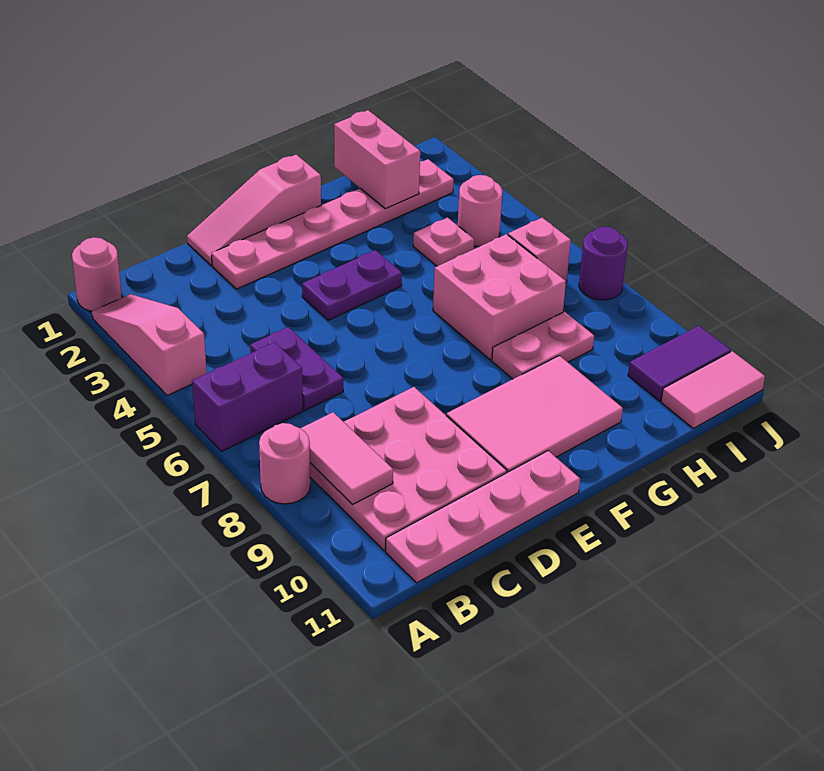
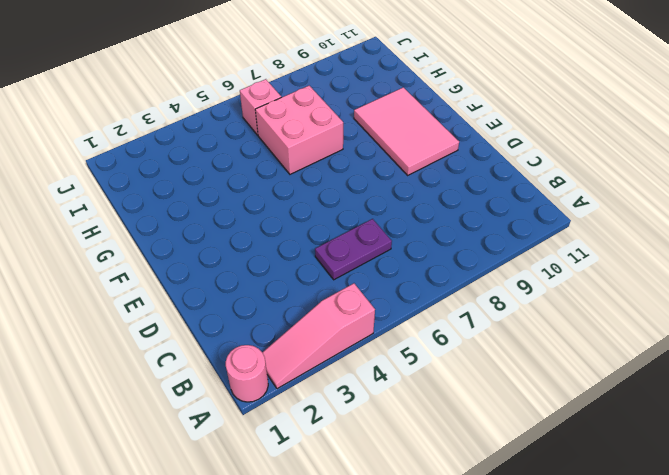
none -> purple 1x2 brick [192,342,303,451]
none -> pink 1x1 round brick [259,423,310,504]
none -> pink 3x3 plate [310,387,507,551]

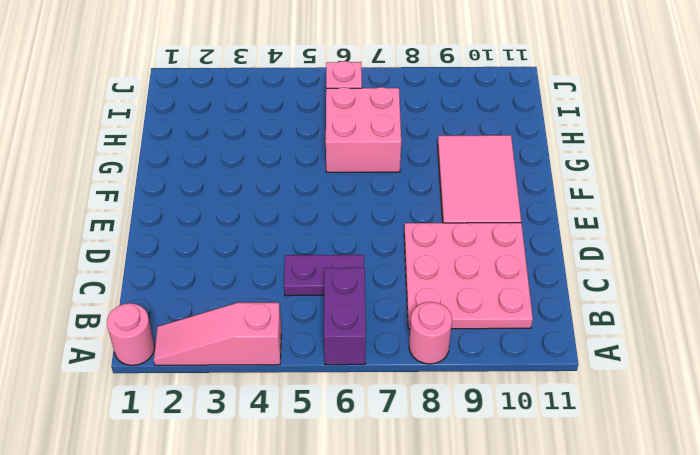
none -> pink 1x4 plate [386,451,580,583]
none -> pink 1x3 slope [187,155,321,265]
none -> pink 1x6 plate [211,159,454,289]

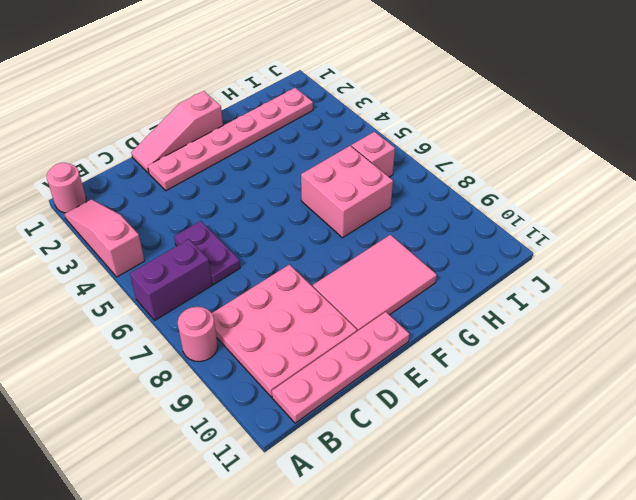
none -> purple 1x2 plate [302,250,402,320]
none -> pink 1x2 plate [492,312,594,379]
none -> pink 1x1 plate [413,218,474,266]

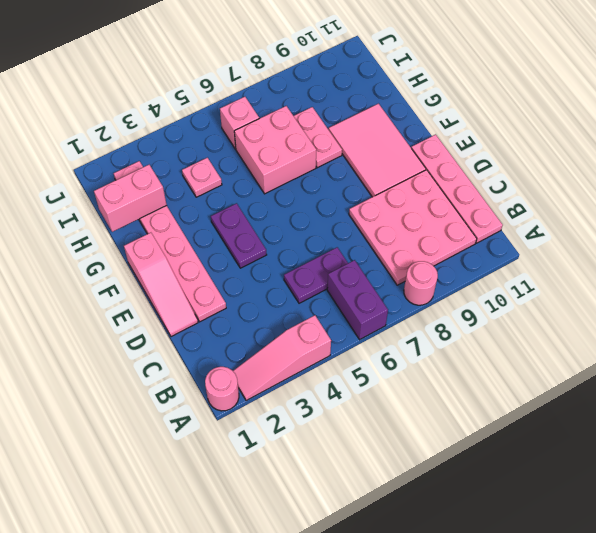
none -> pink 1x1 round brick [458,175,502,247]
none -> purple 1x2 tile [628,326,731,401]
none -> pink 1x2 tile [661,351,765,428]

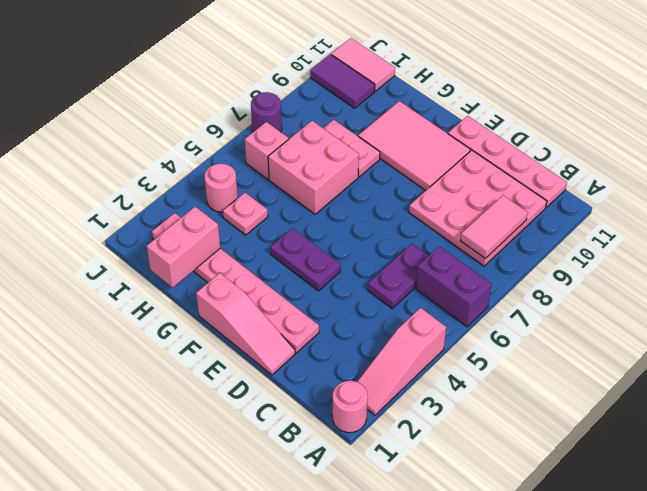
none -> pink 1x1 round brick [259,423,310,504]

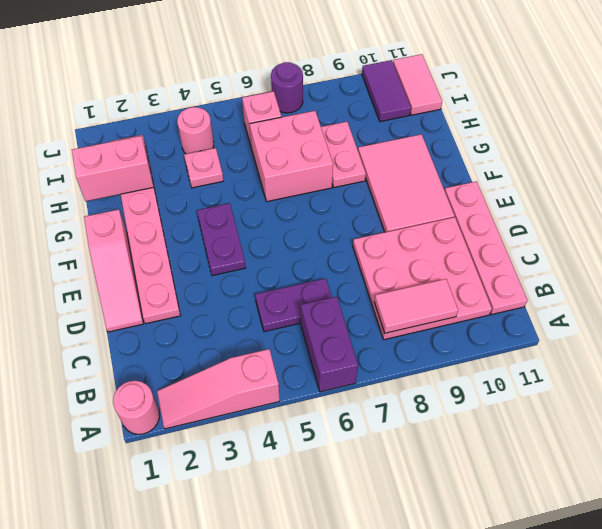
none -> pink 1x1 round brick [259,423,310,504]

